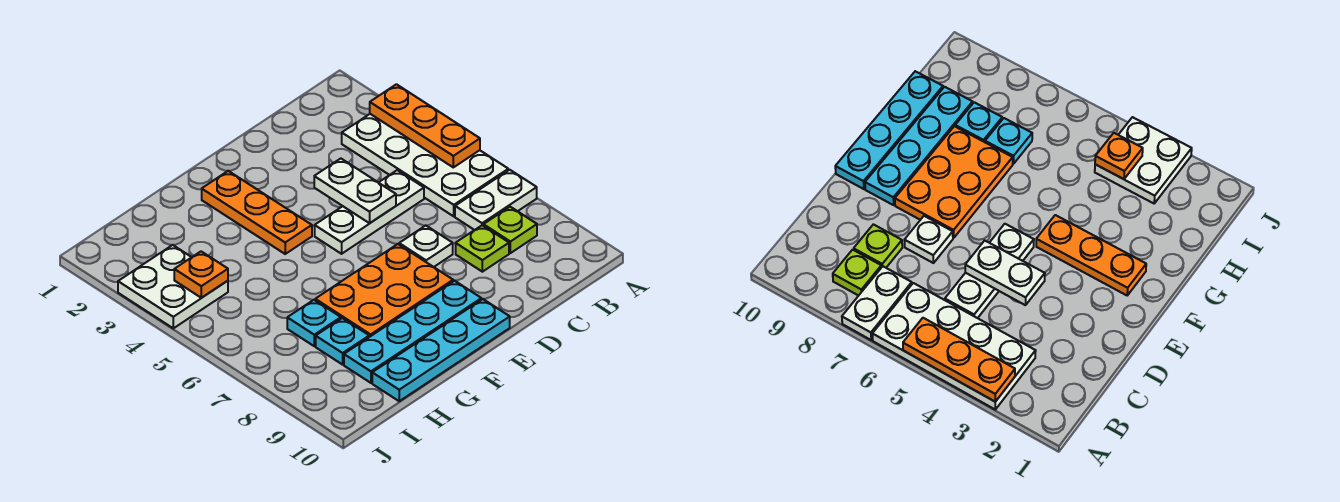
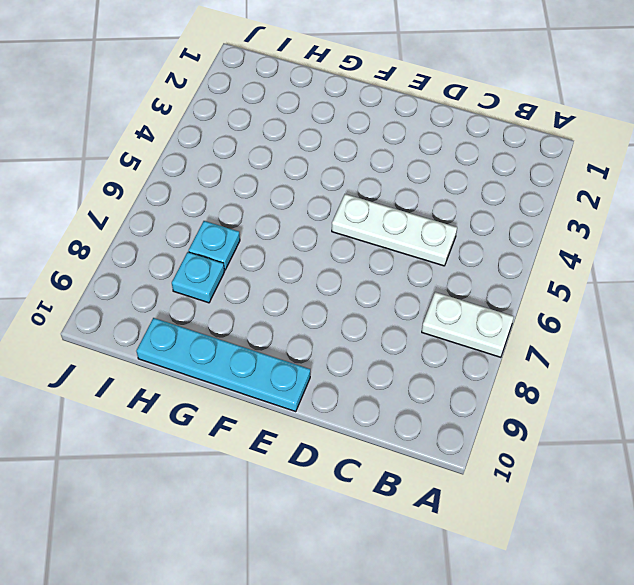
none -> white 2x4 plate [342,114,508,216]
none -> lime 1x1 plate [483,207,537,253]
none -> lime 1x1 plate [456,225,509,272]

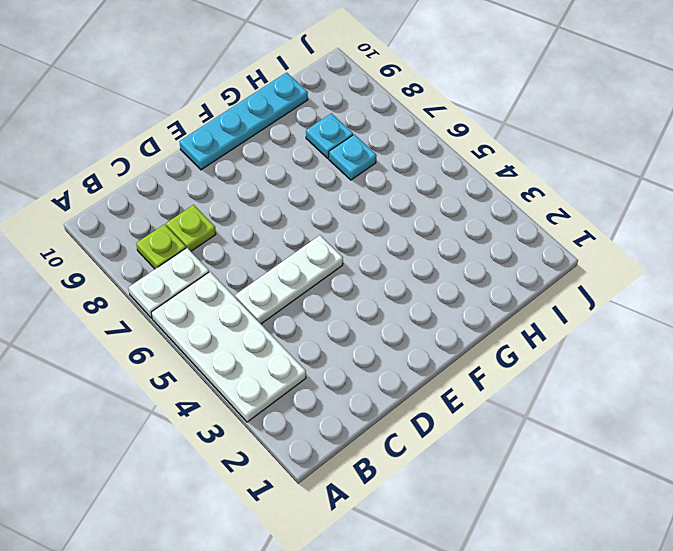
none -> white 1x1 plate [399,225,453,267]
none -> orange 2x3 plate [315,244,453,337]
none -> cyan 1x4 plate [344,281,481,383]

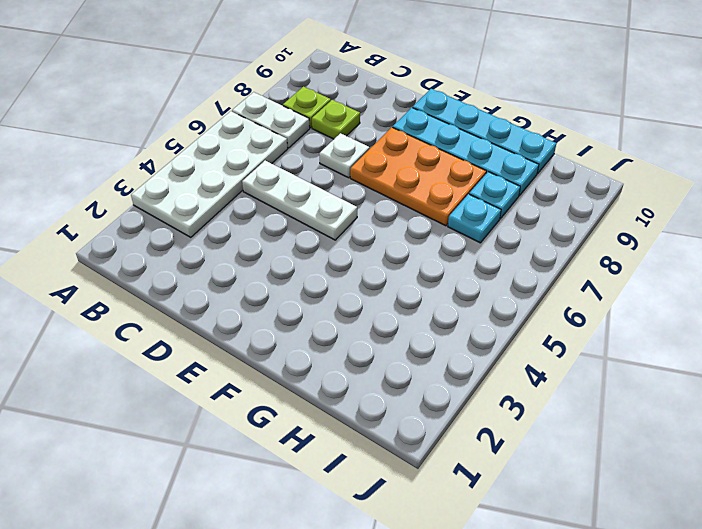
none -> orange 1x3 plate [202,171,312,254]
none -> white 2x2 plate [118,245,228,328]
none -> orange 1x3 plate [370,84,480,167]

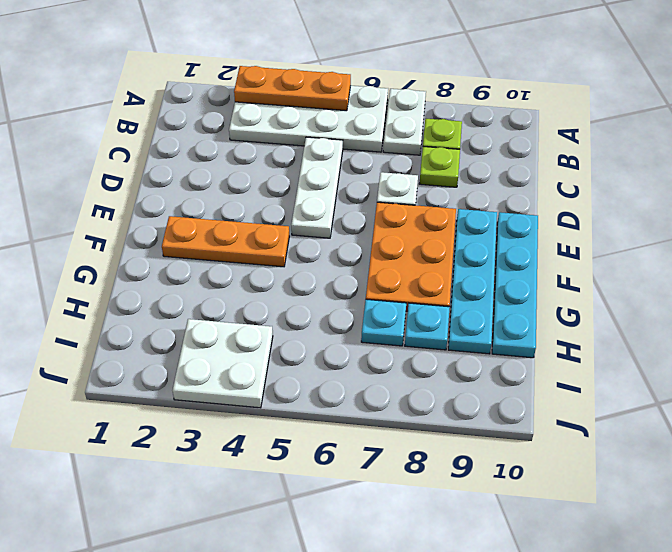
none -> white 1x2 plate [314,159,396,223]
none -> orange 1x1 plate [174,252,228,298]

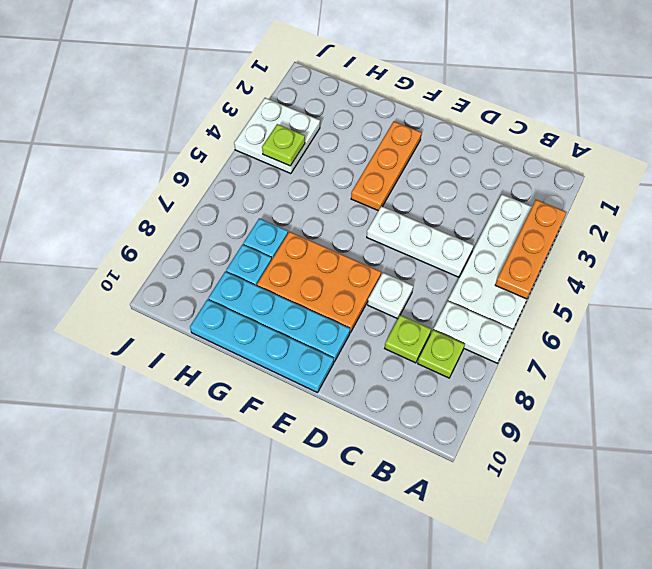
lime 1x1 plate [262,124,305,166] -> orange 1x1 plate [174,252,228,298]
none -> white 1x2 plate [314,159,396,223]

